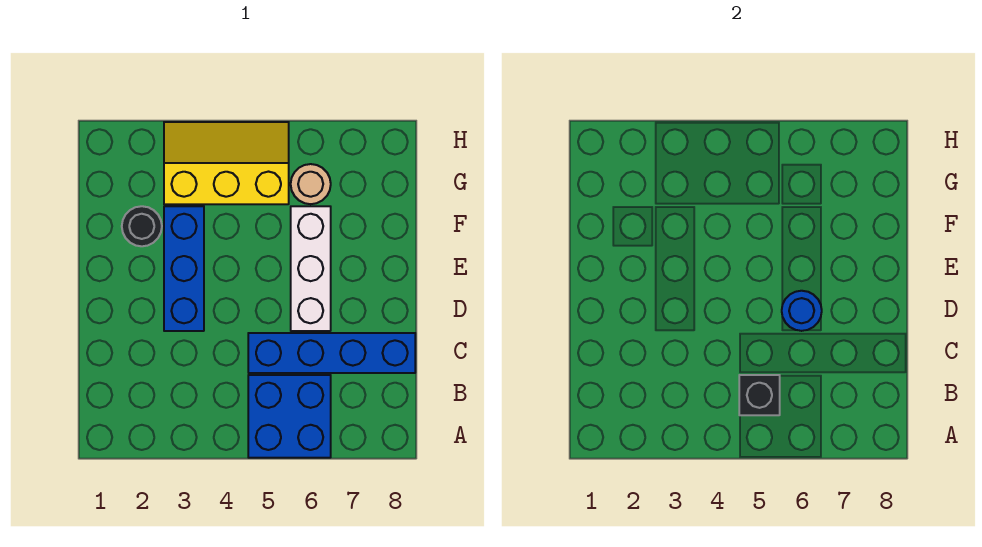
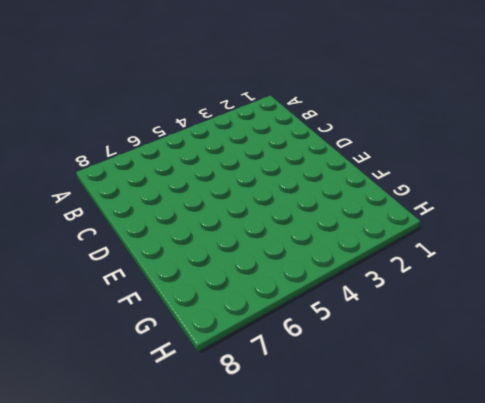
none -> blue 2x2 brick [248,375,331,458]
none -> blue 1x4 brick [248,333,415,373]

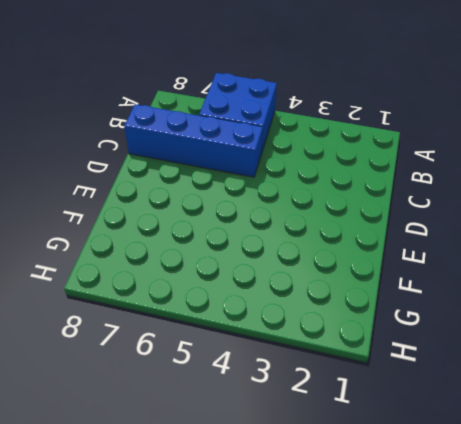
none -> blue 1x3 brick [164,206,204,331]
none -> white 1x3 brick [291,206,331,331]

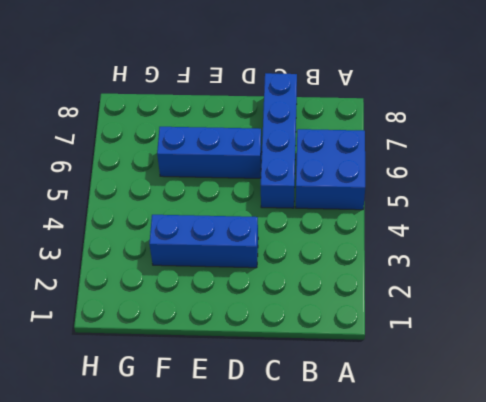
blue 1x3 brick [157,127,262,178] -> white 1x3 brick [291,206,331,331]
none -> black 1x1 round brick [122,206,162,246]
none -> yellow 2x3 slope [164,122,289,204]

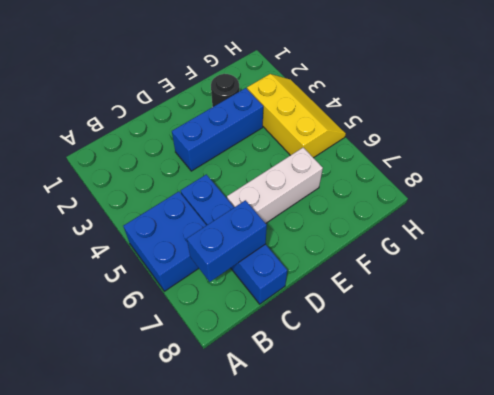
blue 1x2 brick [187,200,267,282] -> none
none -> tan 1x1 round brick [291,164,331,204]
none -> black 1x1 brick [739,375,780,415]

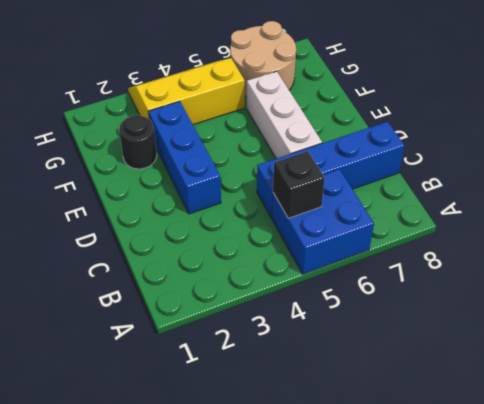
tan 2x2 round brick [230,21,296,97] -> tan 1x1 round brick [291,164,331,204]
none -> blue 1x1 round brick [782,291,822,331]

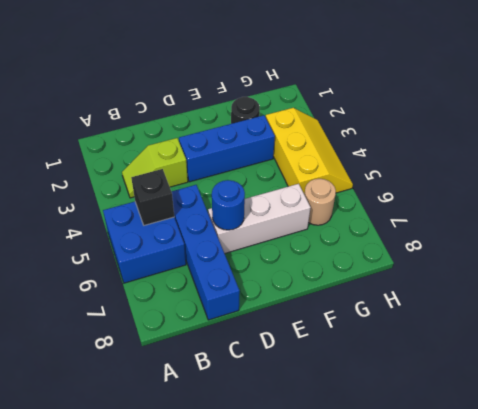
lime 1x2 slope [122,138,188,198] -> none

